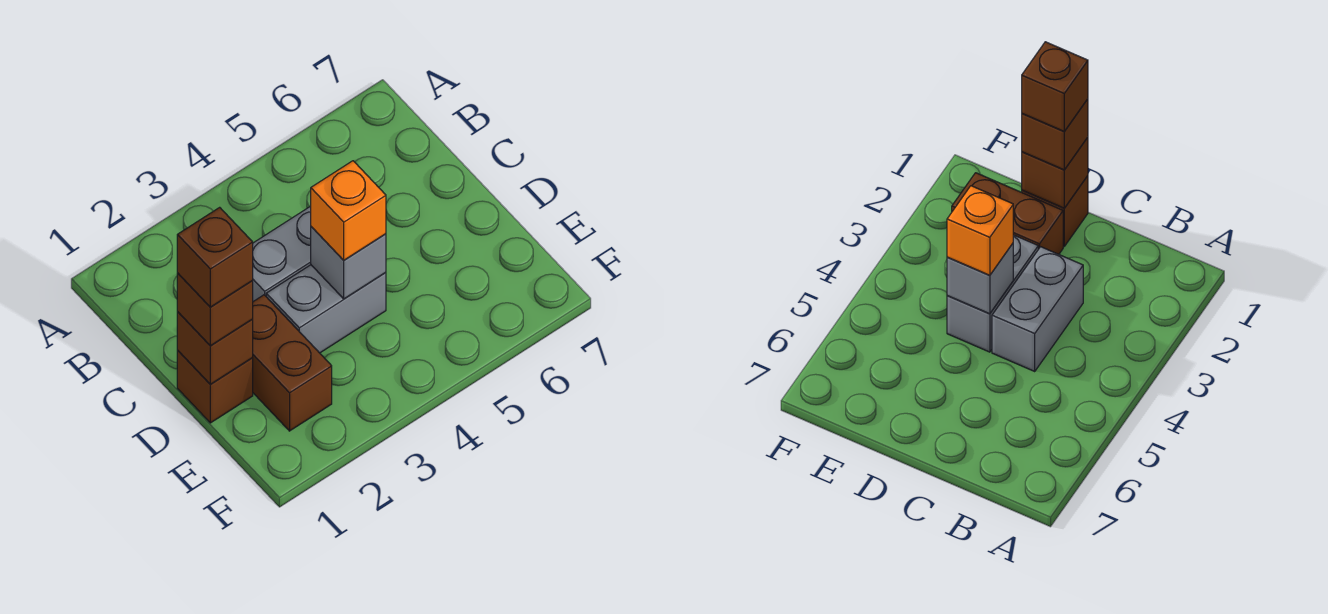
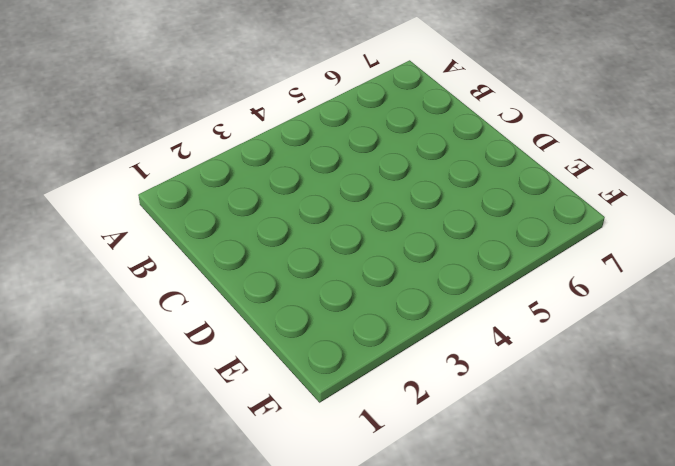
none -> grey 1x2 brick [252,206,311,301]
none -> brown 1x1 brick [177,350,253,423]

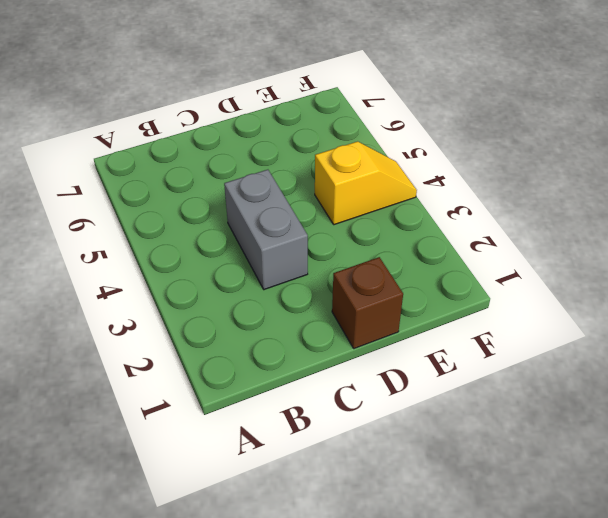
yellow 1x2 slope [315,141,417,225] -> none
none -> brown 1x2 brick [253,295,332,431]
none -> grey 1x2 brick [266,265,386,353]

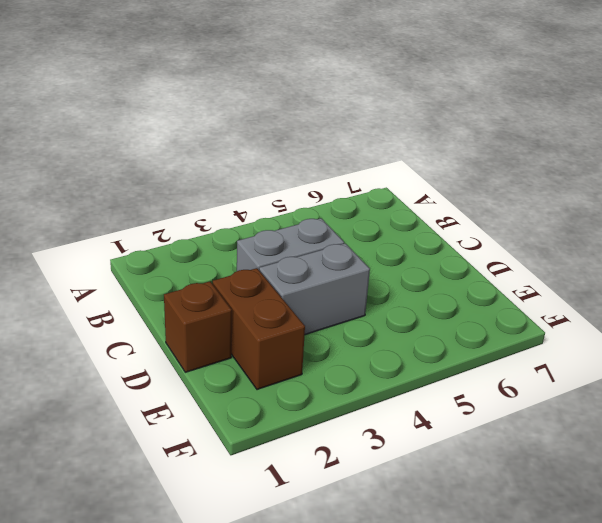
none -> brown 1x1 brick [177,312,253,384]
none -> grey 1x1 brick [311,227,386,299]

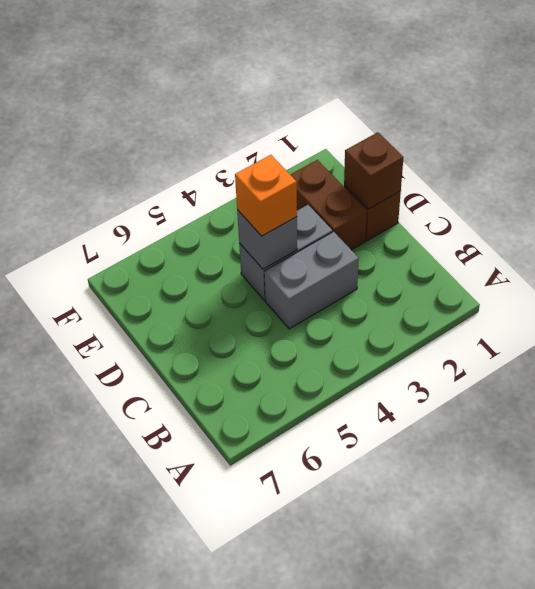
none -> brown 1x1 brick [177,273,253,346]
none -> brown 1x1 brick [177,207,253,307]

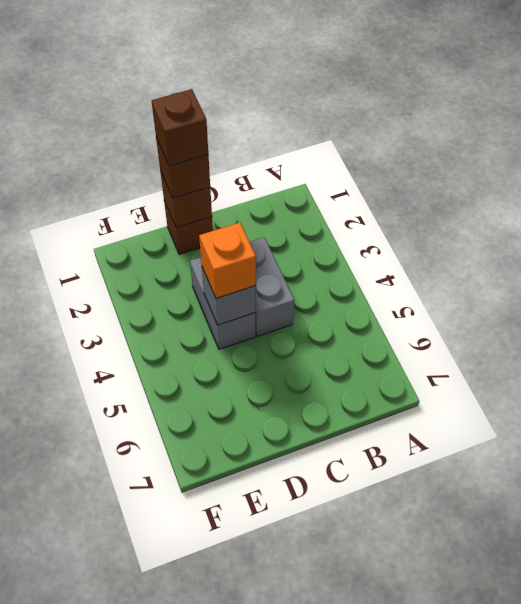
none -> brown 1x2 brick [253,295,332,431]

